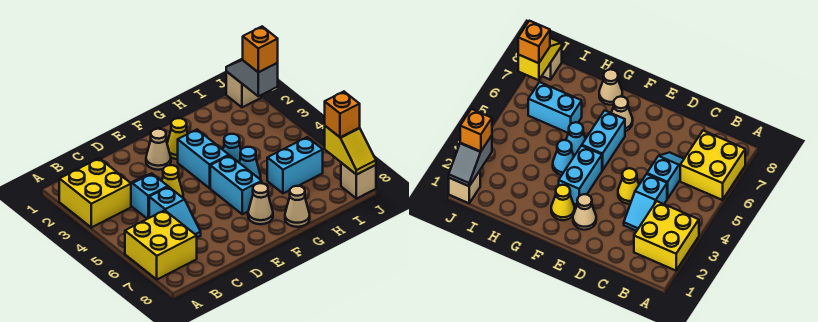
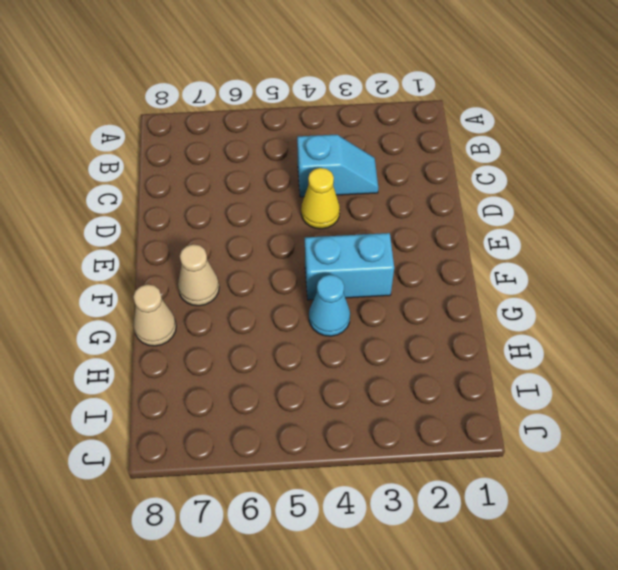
none -> yellow 2x2 brick [59,158,131,228]
none -> yellow 2x2 brick [125,210,197,279]
none -> cyan 1x2 slope [149,187,201,238]

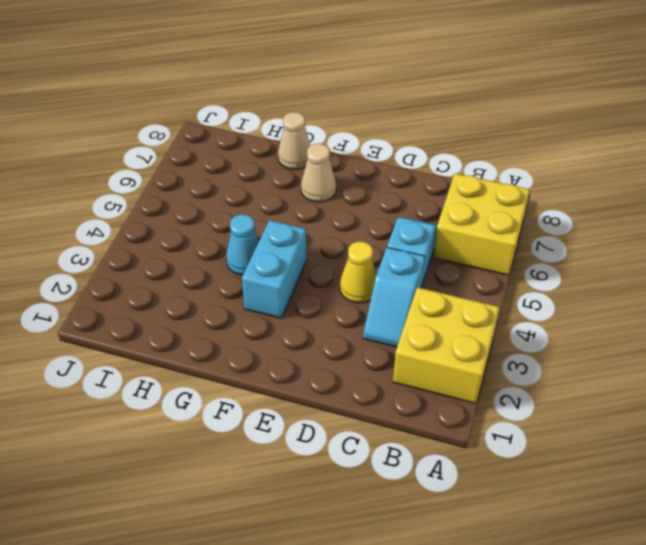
none -> tan 1x1 cone [146,129,171,170]
none -> yellow 1x1 cone [167,118,188,159]
none -> cyan 1x2 brick [210,155,262,214]

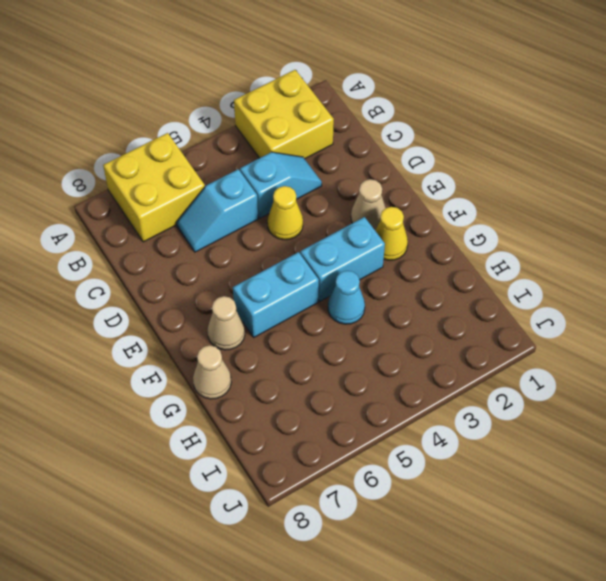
none -> cyan 1x1 cone [239,147,261,180]
none -> cyan 1x2 brick [267,137,323,193]
none -> tan 1x1 brick [226,71,261,107]

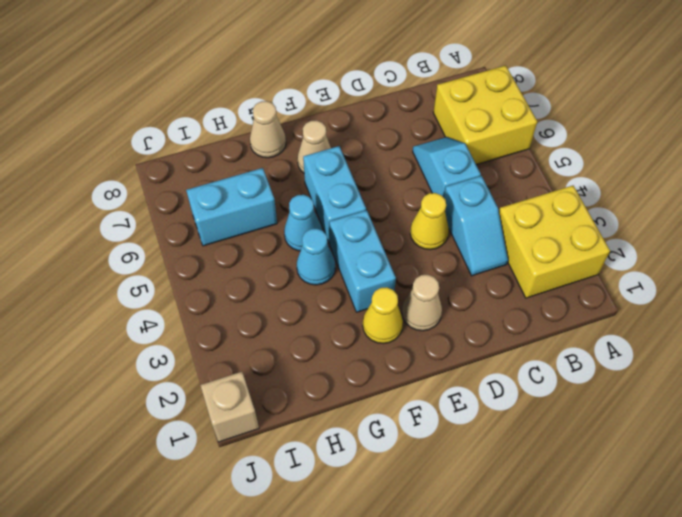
none -> tan 1x1 brick [341,163,376,199]
none -> grey 1x2 slope [226,59,278,96]
none -> yellow 1x2 slope [325,126,376,175]

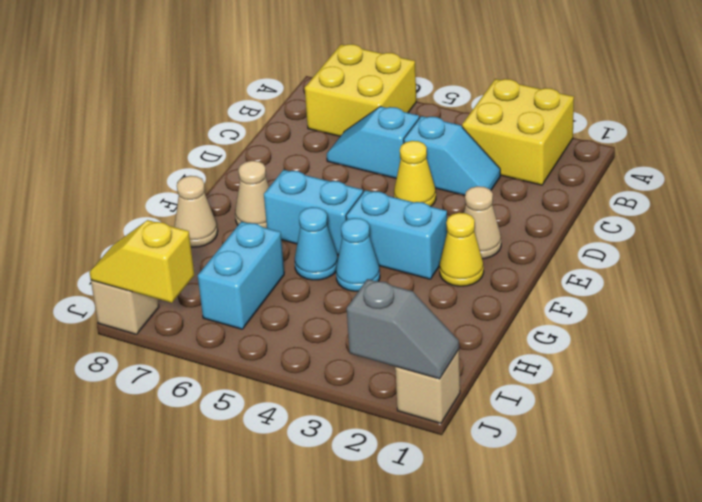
none -> orange 1x1 brick [243,27,278,72]
none -> orange 1x1 brick [325,92,360,137]

